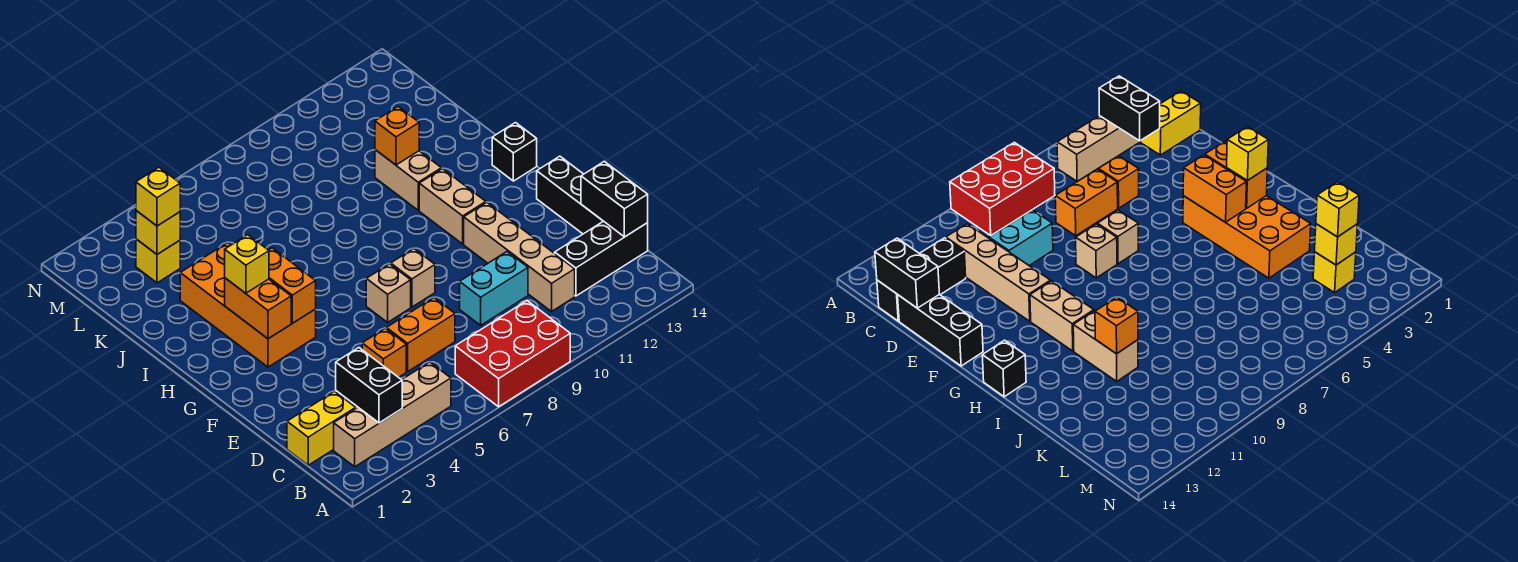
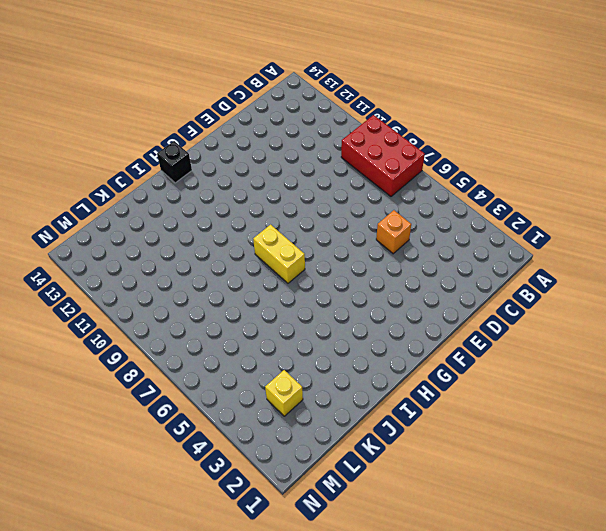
yellow 1x2 brick [253,225,305,283] -> yellow 1x2 brick moved to [287,391,356,465]
none -> tan 1x4 brick [334,362,451,467]
none -> tan 1x4 brick [464,203,575,311]
none -> black 1x3 brick [555,221,648,296]

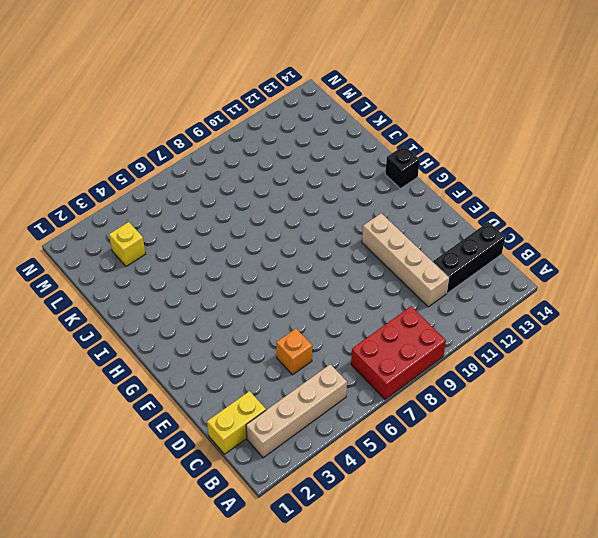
none -> orange 1x2 brick [387,298,455,371]
none -> cyan 1x2 brick [460,252,528,325]
none -> black 1x3 brick [537,156,603,234]

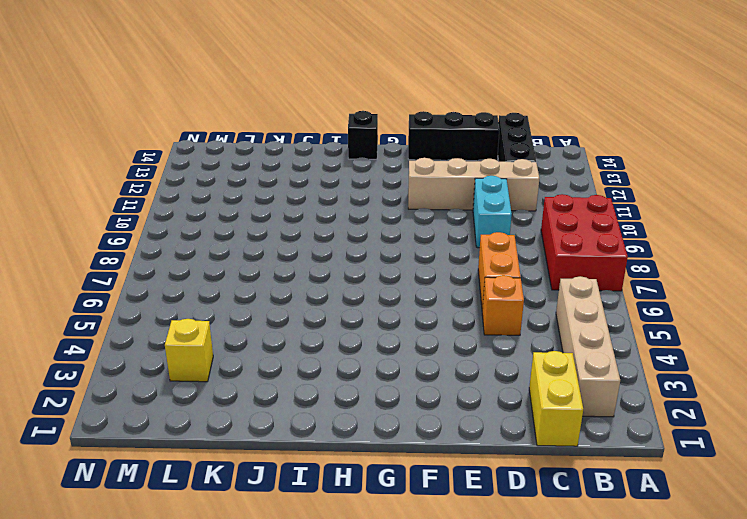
none -> tan 1x1 brick [366,264,411,322]
none -> tan 1x1 brick [391,249,435,307]
none -> orange 2x4 brick [180,243,316,367]

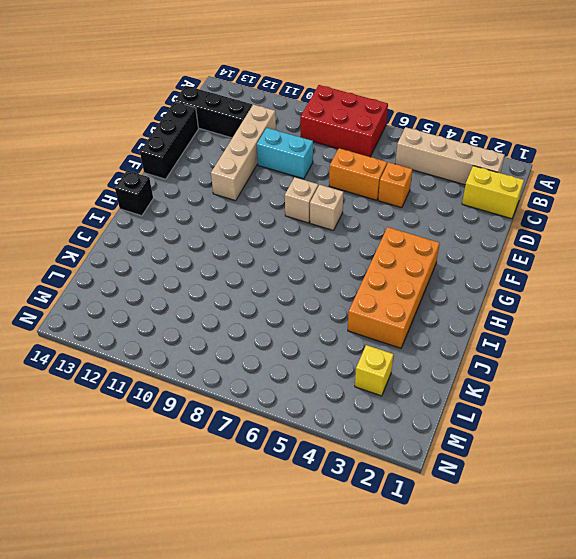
none -> tan 1x2 brick [419,169,486,244]
none -> tan 1x2 brick [375,150,441,210]
none -> black 1x2 brick [336,348,402,423]

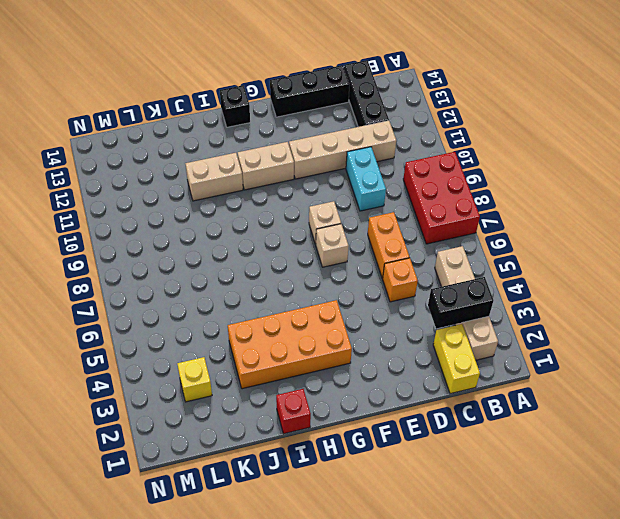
red 1x1 brick [276,389,311,434] -> none
none -> black 1x2 brick [581,161,648,237]
none -> orange 1x2 brick [225,278,291,339]
none -> orange 1x2 brick [269,248,316,323]

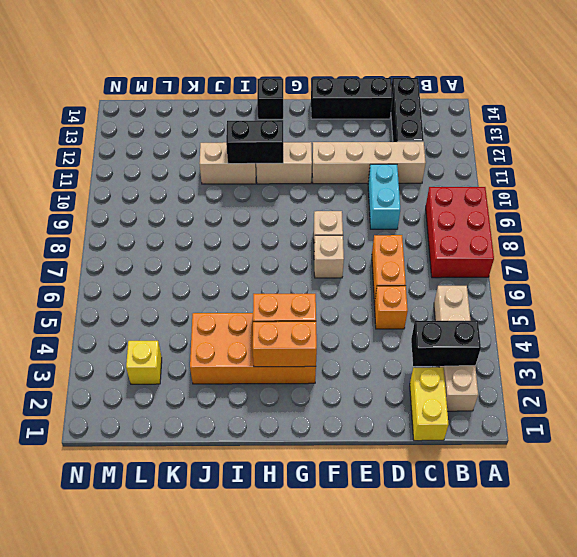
black 1x2 brick [226,120,283,164] -> black 1x2 brick moved to [581,161,648,237]
none -> orange 1x1 brick [375,107,419,165]
none -> yellow 1x1 brick [136,211,180,254]
none -> yellow 1x1 brick [225,235,269,293]

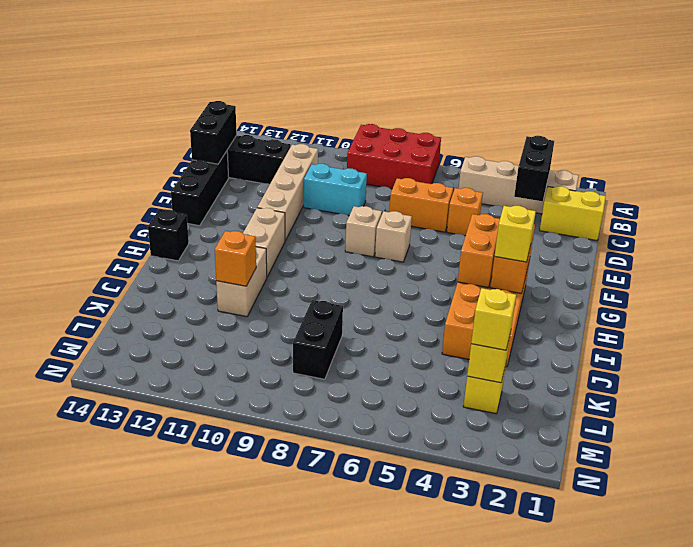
black 1x2 brick [293,300,343,379] -> none

